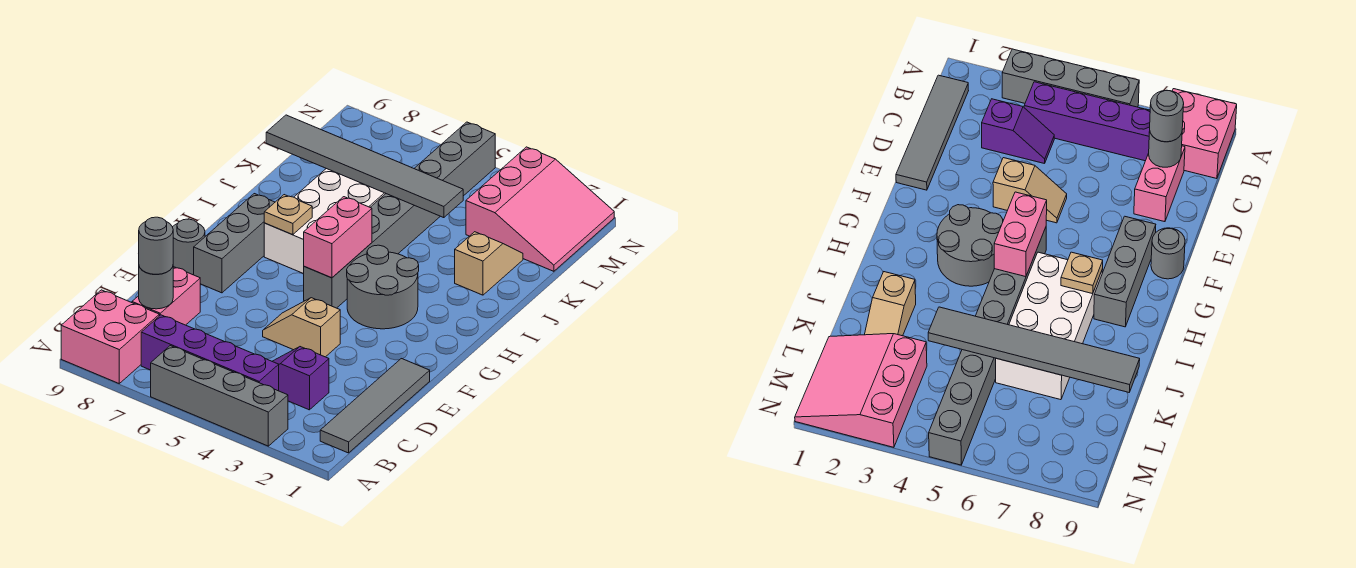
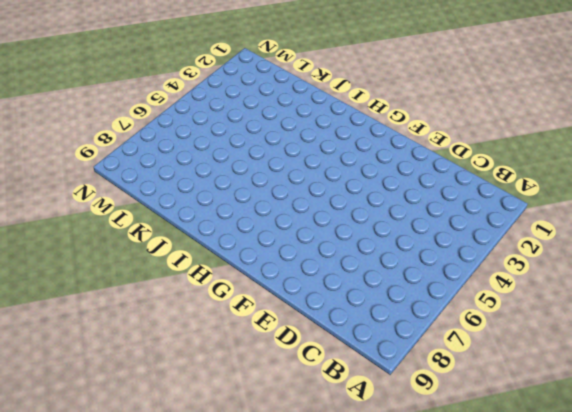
none -> grey 1x4 brick [151,346,288,446]
none -> pink 2x2 brick [61,290,159,383]
none -> grey 1x4 tile [320,359,430,453]

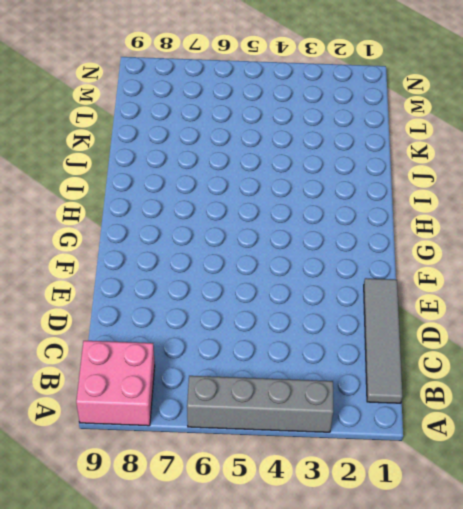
none -> purple 1x4 brick [141,315,279,391]
none -> purple 1x2 slope [272,347,329,410]
none -> pink 1x2 brick [132,267,200,325]

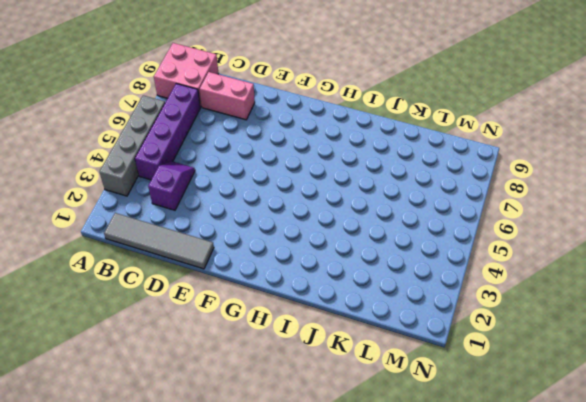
none -> tan 1x2 slope [263,298,340,357]
none -> grey 1x3 brick [194,194,275,293]
none -> grey 1x1 round brick [173,219,205,275]

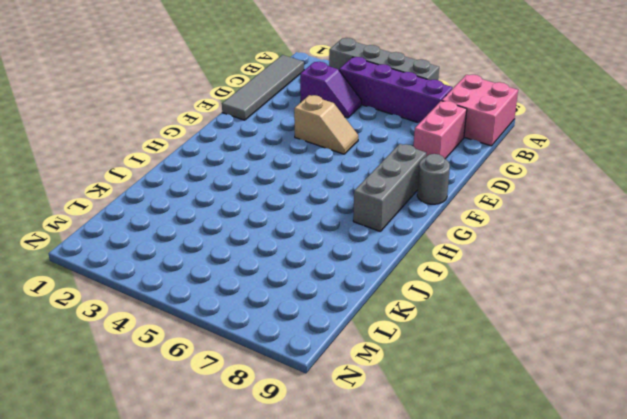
none -> grey 2x2 round brick [347,245,419,329]
none -> grey 1x8 brick [304,122,495,308]
none -> white 2x4 brick [264,169,386,274]

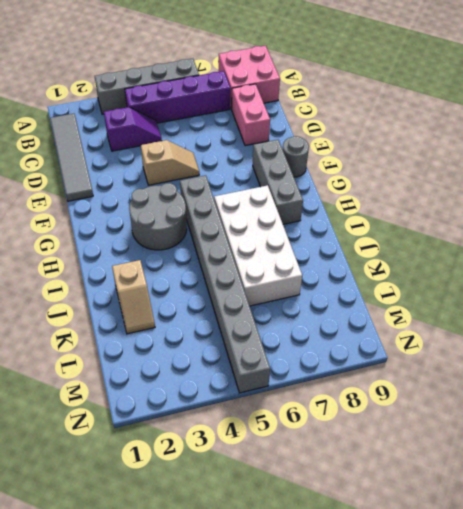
none -> pink 3x3 slope [466,147,614,271]
none -> grey 1x1 round brick [139,267,173,309]
none -> pink 1x2 brick [304,197,372,278]

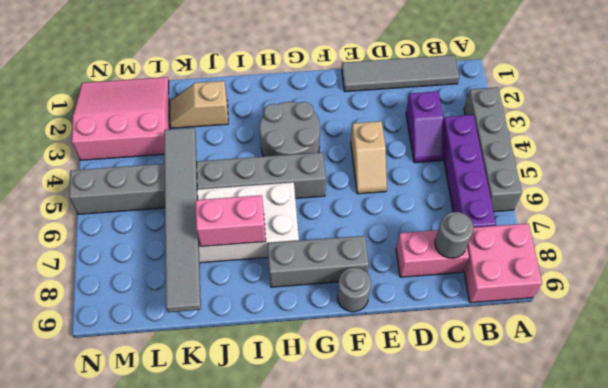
pink 1x2 brick [195,195,266,246] -> pink 1x2 brick moved to [304,197,372,278]
none -> tan 1x1 plate [264,195,312,235]
none -> grey 1x1 round brick [139,217,173,274]

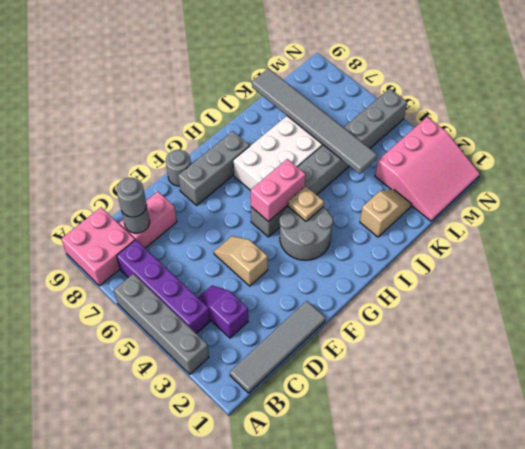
tan 1x1 plate [288,186,324,221] -> tan 1x1 plate moved to [264,195,312,235]

